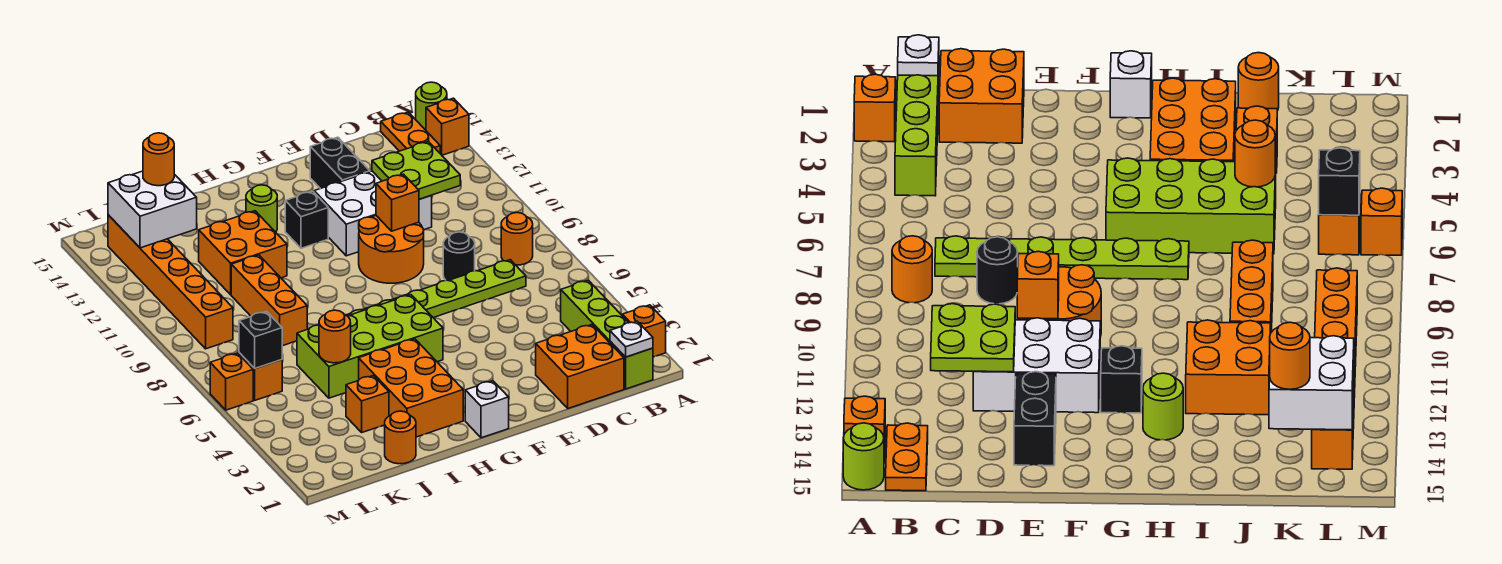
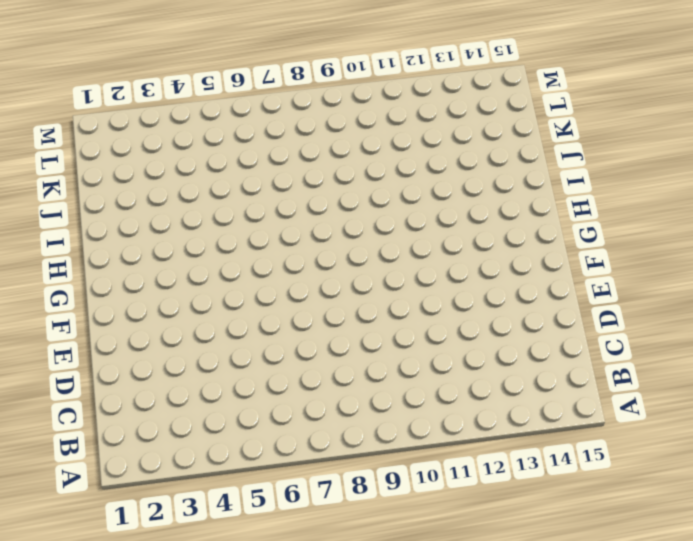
none -> orange 1x1 brick [622,305,666,357]
none -> orange 1x1 brick [426,98,469,155]
none -> lime 1x1 round brick [415,82,447,130]
none -> lime 1x4 brick [561,280,653,389]

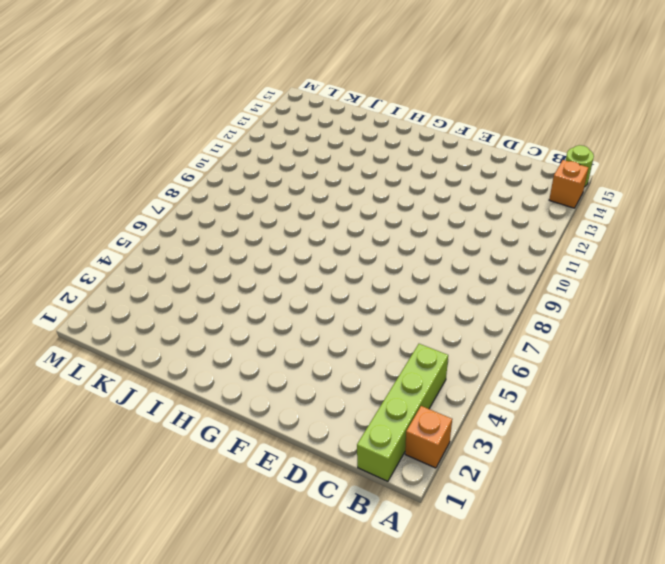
none -> orange 1x1 round brick [501,213,533,265]
none -> orange 1x2 plate [381,112,440,153]
none -> orange 2x2 brick [536,325,624,408]
none -> lime 1x6 plate [347,260,526,318]

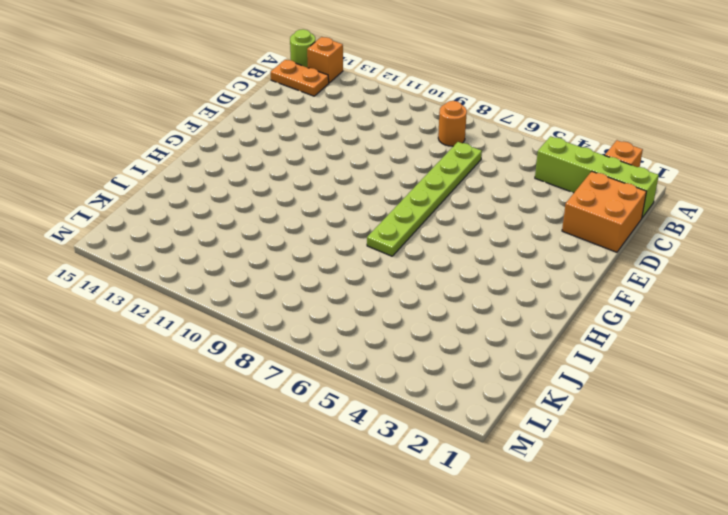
none -> black 1x1 round brick [443,232,475,281]
none -> white 2x3 brick [314,171,432,256]
none -> orange 2x2 round brick [359,216,424,283]
none -> black 1x2 brick [310,137,370,189]

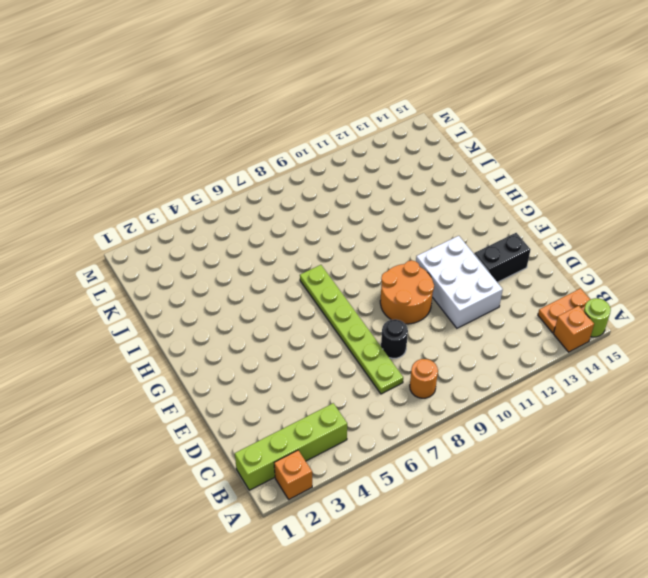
none -> orange 2x2 brick [536,325,624,408]
none -> white 1x1 brick [465,381,509,438]
none -> lime 2x4 brick [297,295,443,398]
none -> black 1x1 brick [285,191,328,248]

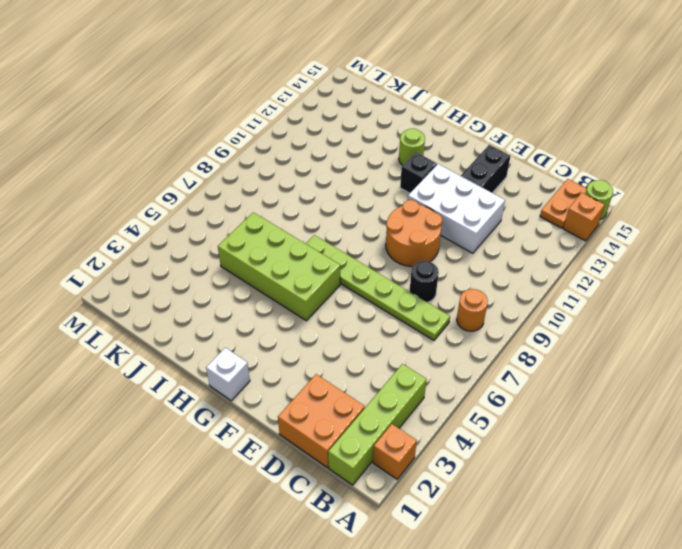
none -> orange 2x3 brick [359,339,463,437]
none -> orange 2x2 brick [199,211,287,295]
none -> orange 1x1 round brick [385,411,416,464]
none -> orange 1x1 brick [346,376,389,432]

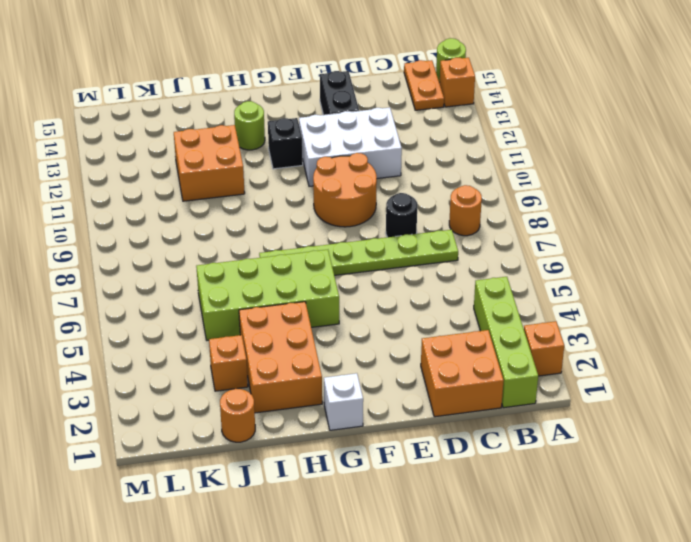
none -> orange 1x3 brick [231,255,307,346]
none -> orange 1x1 brick [239,353,282,400]
none -> orange 1x6 brick [108,215,233,349]
none -> orange 1x1 brick [210,353,253,410]

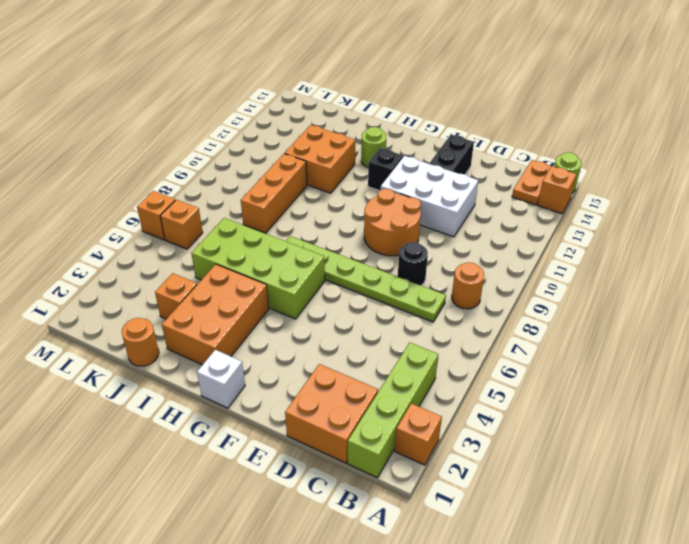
none -> orange 1x6 brick [108,215,233,349]
none -> white 1x1 plate [610,321,653,357]
none -> lime 2x2 plate [372,141,460,199]
none -> orange 1x1 brick [376,174,419,231]

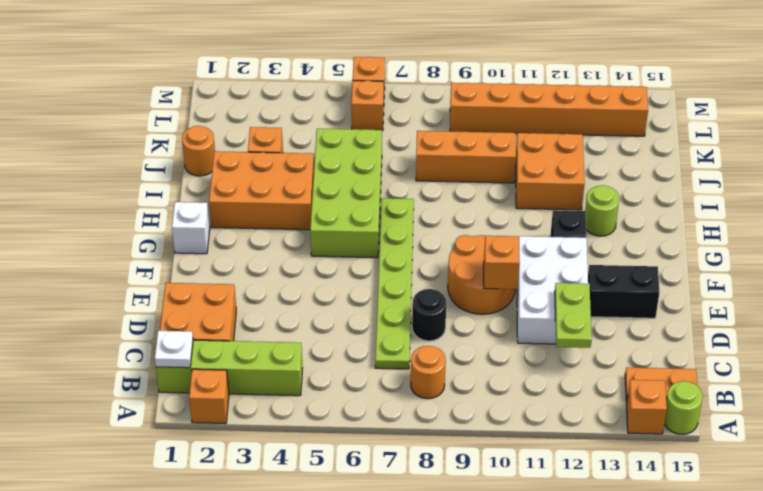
lime 1x2 plate [555,283,592,348] -> lime 2x2 plate [372,141,460,199]
none -> orange 1x1 round brick [319,310,351,363]
none -> white 2x2 brick [108,171,197,248]
none -> black 1x1 brick [239,311,282,368]
none -> orange 1x1 round brick [143,133,174,186]

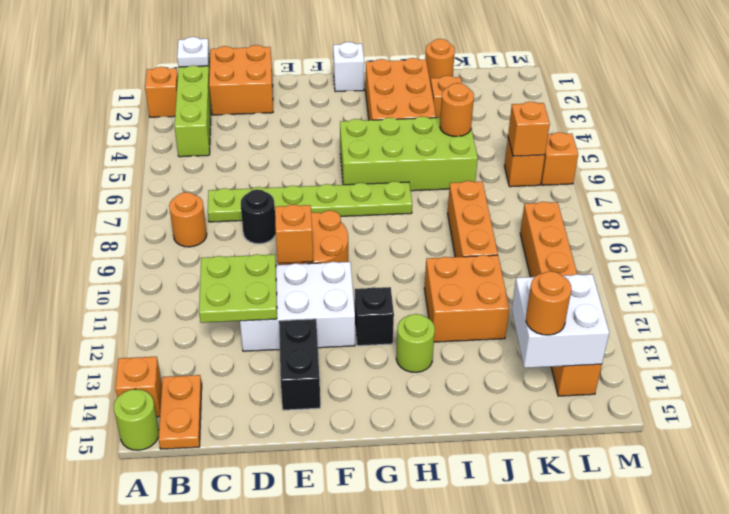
orange 1x1 brick [508,102,550,156] -> black 1x1 brick [239,311,282,368]

